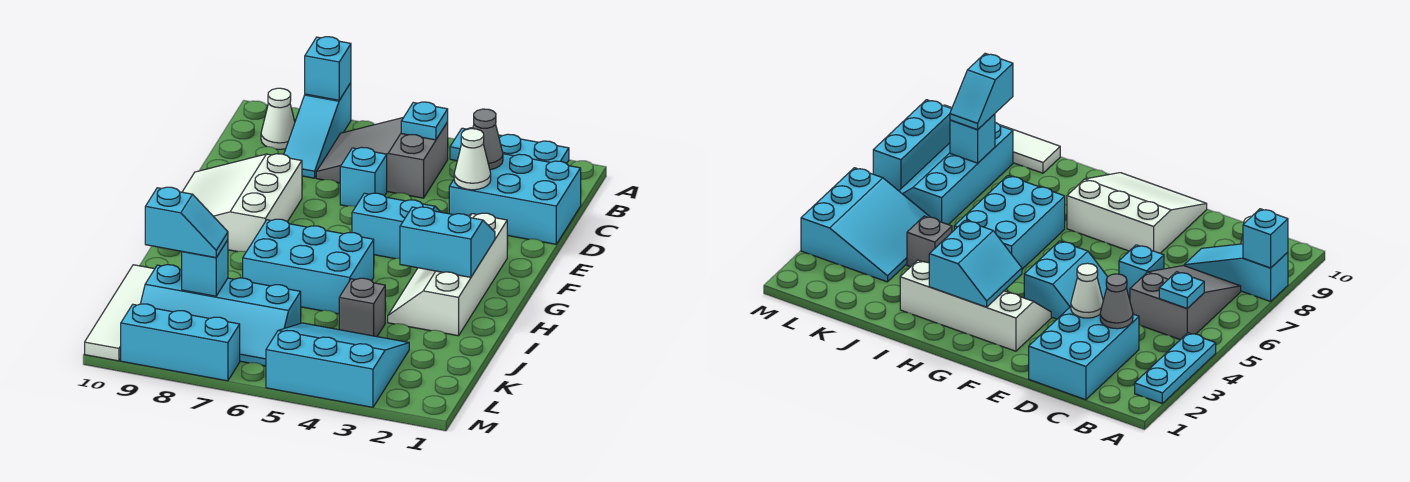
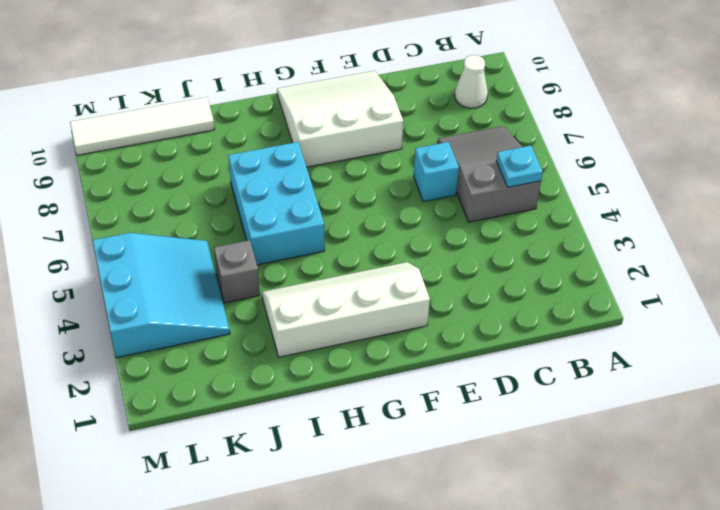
none -> cyan 1x3 plate [450,128,569,164]
none -> cyan 1x3 slope [284,83,351,178]
none -> cyan 2x3 brick [449,154,581,244]

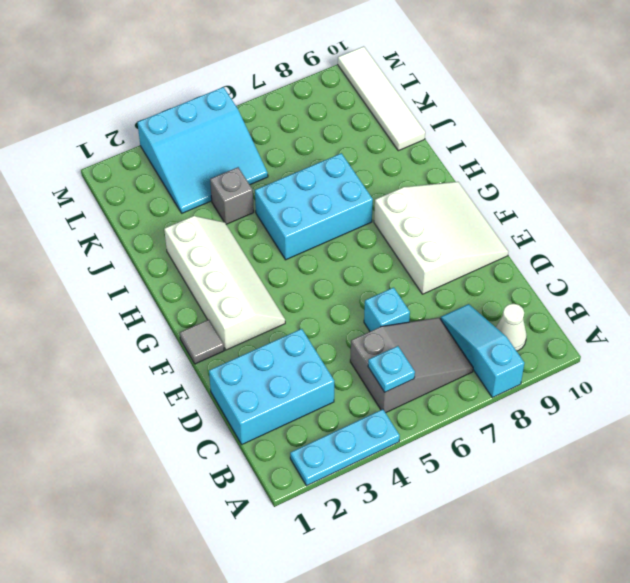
grey 1x1 tile [180,320,224,364] -> none
none -> cyan 2x2 slope [352,193,440,259]
none -> cyan 2x4 slope [141,265,301,366]
none -> cyan 1x3 brick [121,304,240,381]

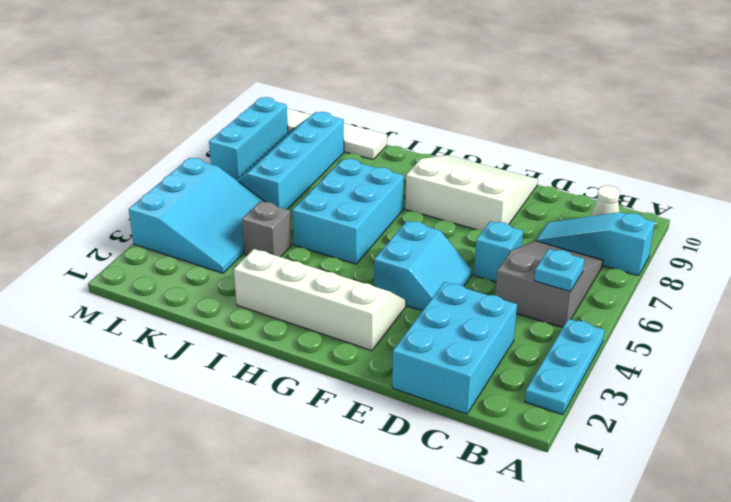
none -> cyan 1x1 brick [305,37,351,100]
none -> grey 1x1 cone [473,109,503,170]
none -> white 1x1 cone [454,129,491,190]

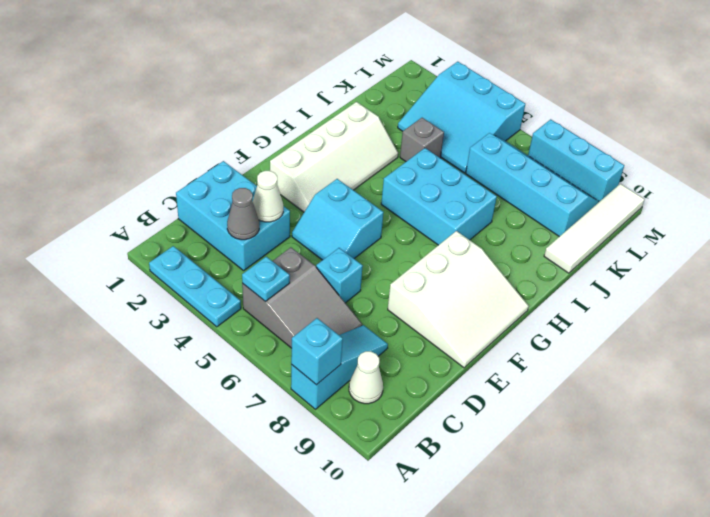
none -> cyan 2x2 slope [400,207,495,277]
none -> cyan 1x1 brick [182,240,228,296]
none -> cyan 1x2 slope [145,187,228,258]

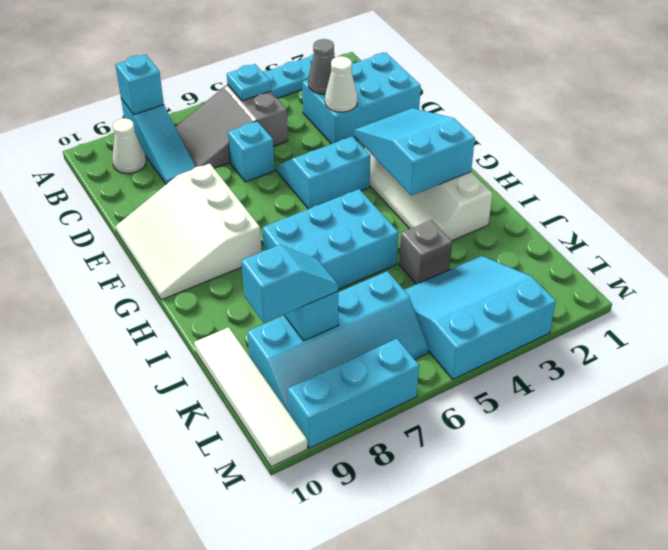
cyan 2x3 slope [354,108,475,196] -> cyan 2x2 slope [400,207,495,277]

